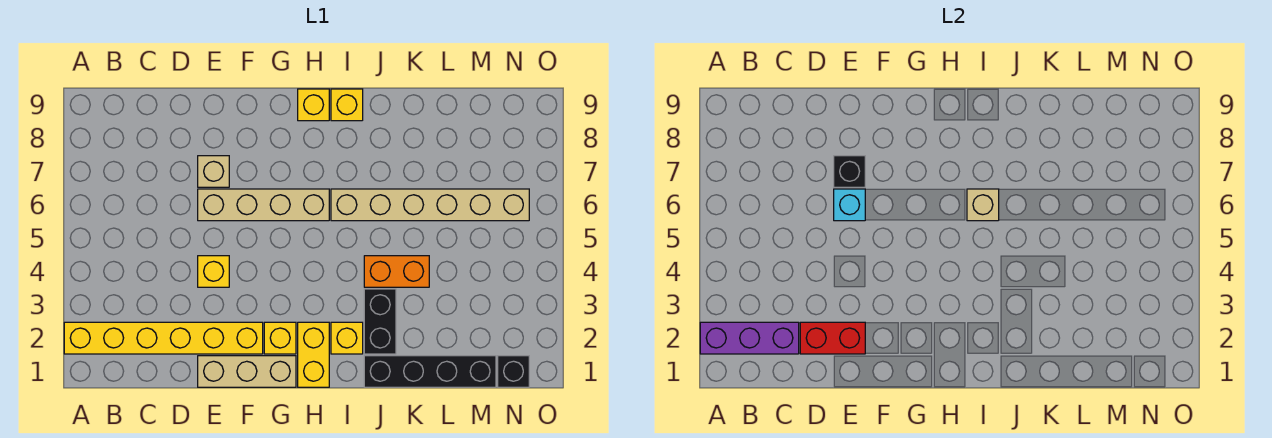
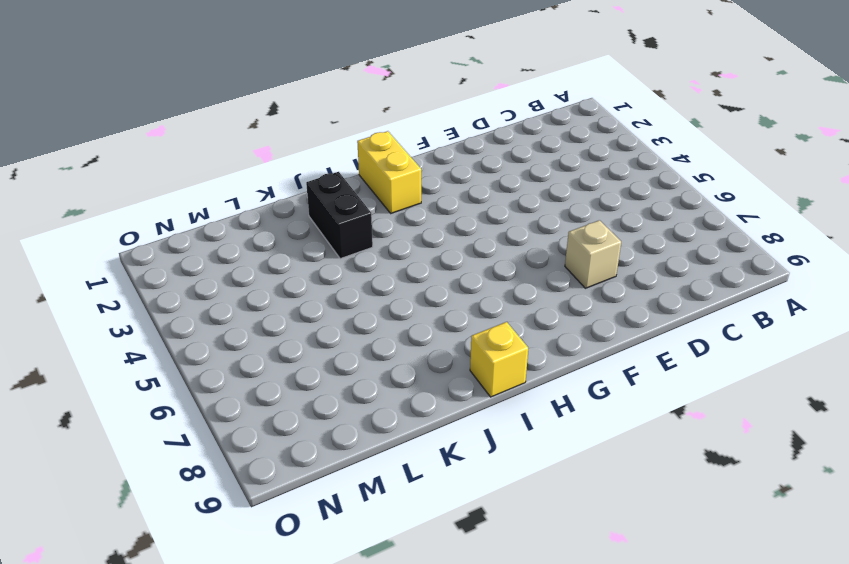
none -> yellow 1x6 brick [64,322,263,354]
none -> tan 1x3 brick [198,356,296,387]
none -> yellow 1x1 brick [198,256,229,287]

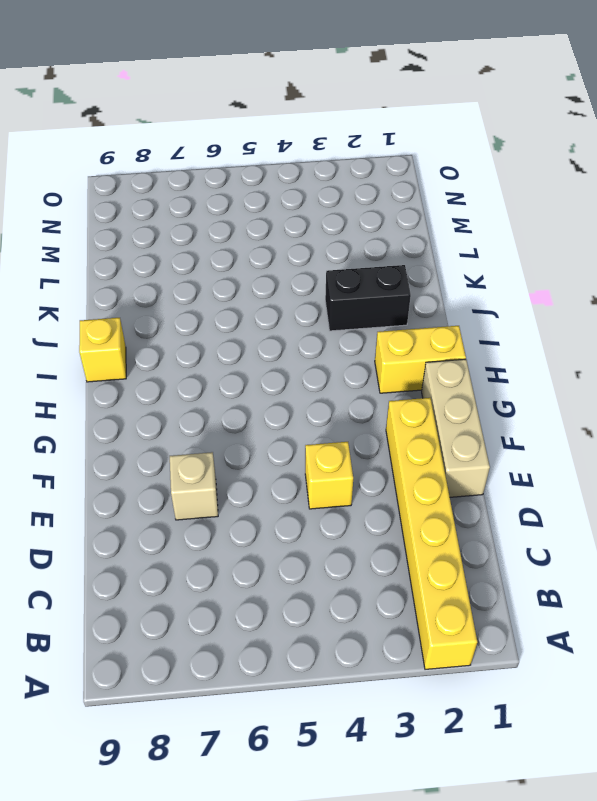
none -> tan 1x4 brick [198,189,329,221]
none -> yellow 1x1 brick [264,322,296,354]
none -> yellow 1x1 brick [298,89,329,121]

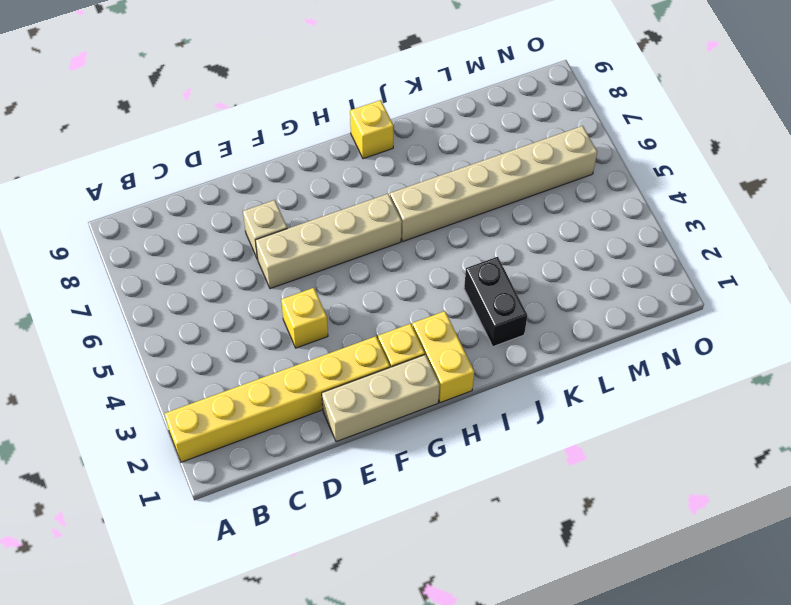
none -> yellow 1x1 brick [298,89,329,121]
none -> yellow 1x1 brick [331,322,363,354]
none -> black 1x4 brick [364,356,496,387]

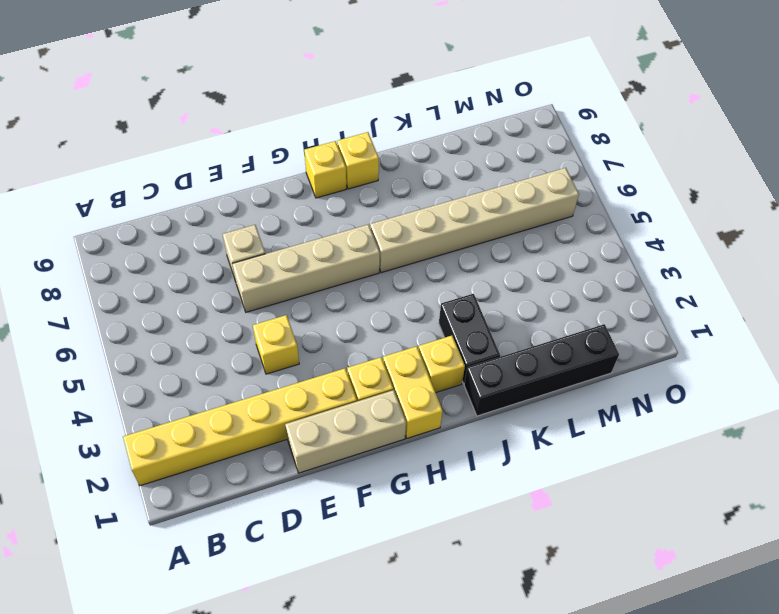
none -> orange 1x2 brick [364,256,429,287]
none -> black 1x1 brick [498,356,529,387]
none -> purple 1x3 brick [700,322,799,354]

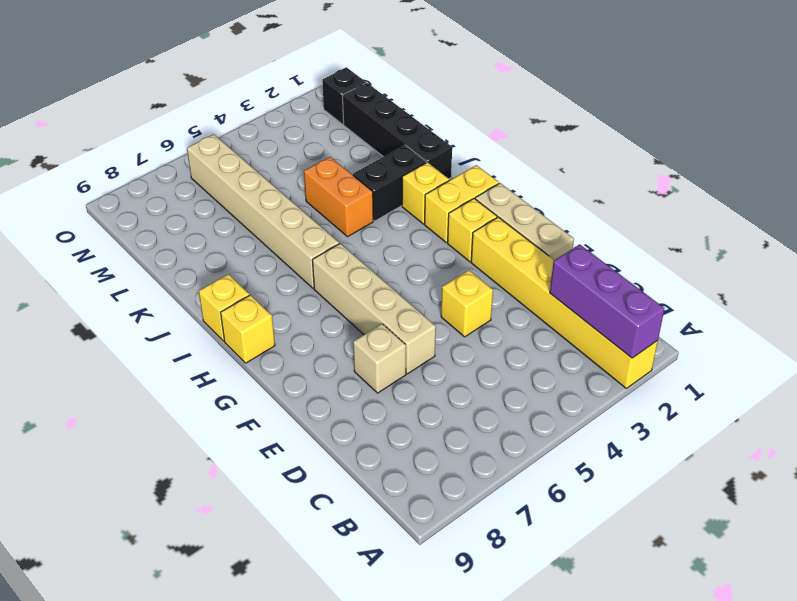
none -> red 1x2 brick [800,322,865,354]
none -> cyan 1x1 brick [834,189,865,221]
none -> black 1x1 brick [834,156,865,187]

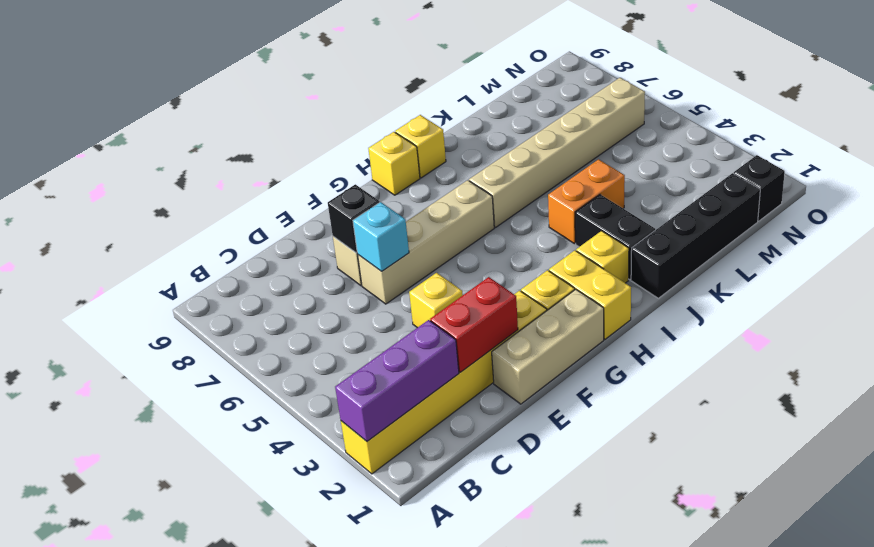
none -> tan 1x1 brick [967,189,999,221]

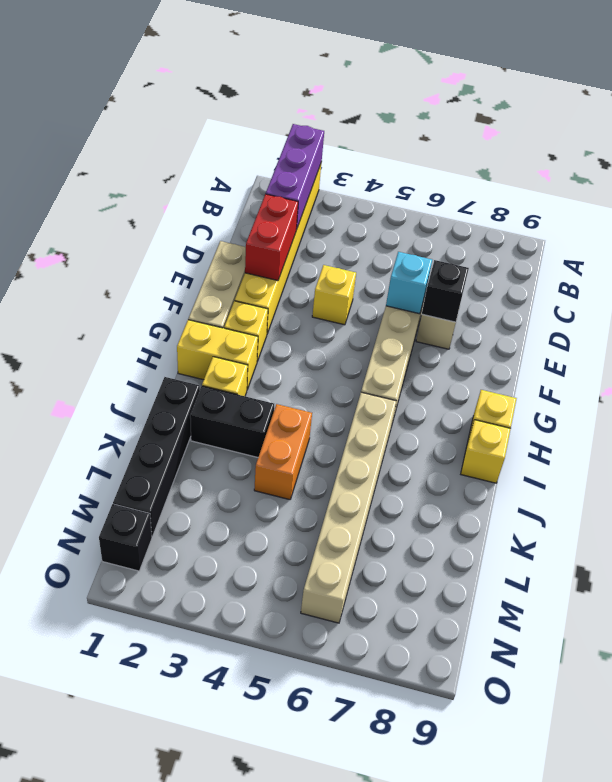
none -> tan 1x1 brick [967,189,999,221]

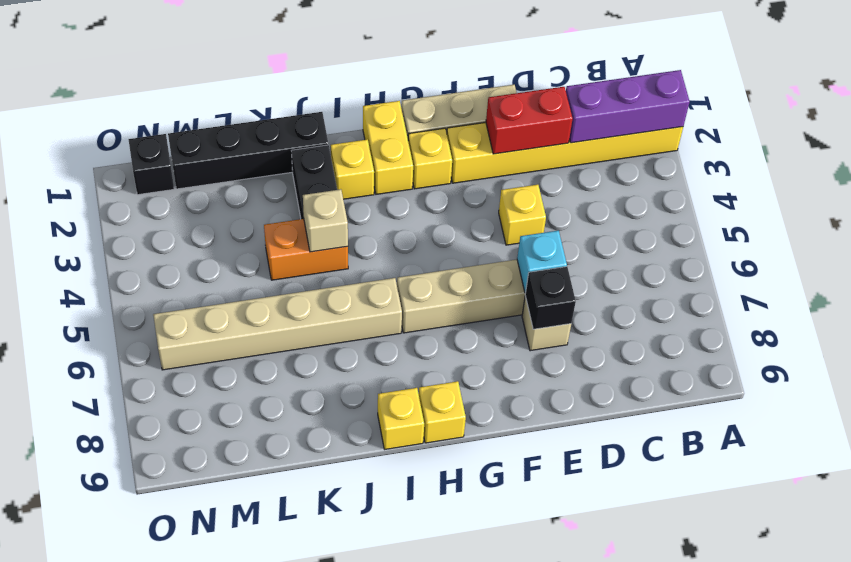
tan 1x1 brick [303,189,348,252] -> tan 1x1 brick moved to [967,189,999,221]

